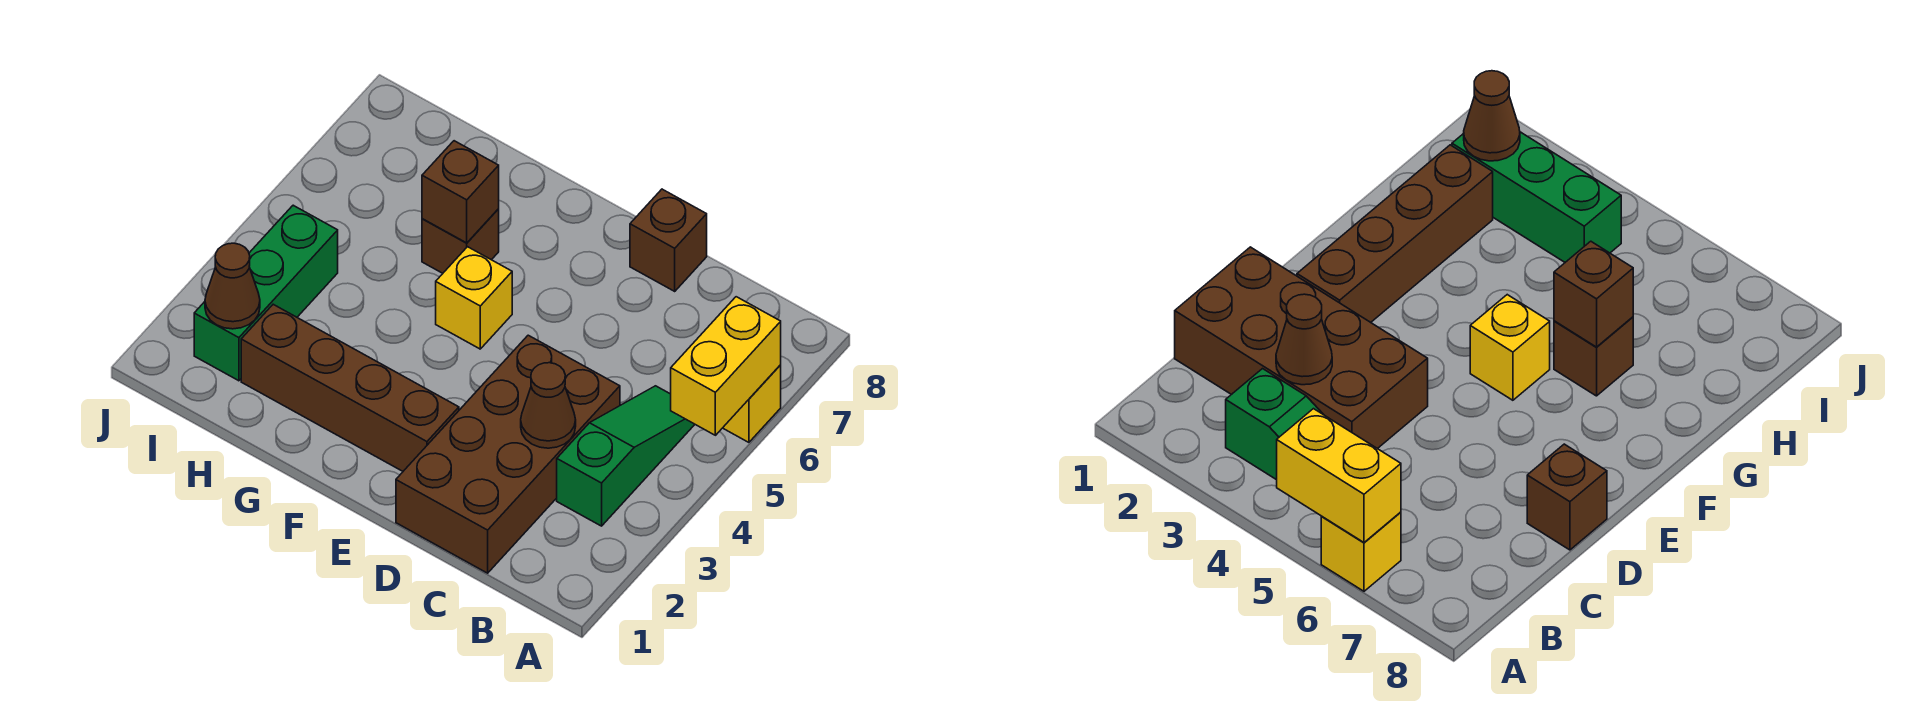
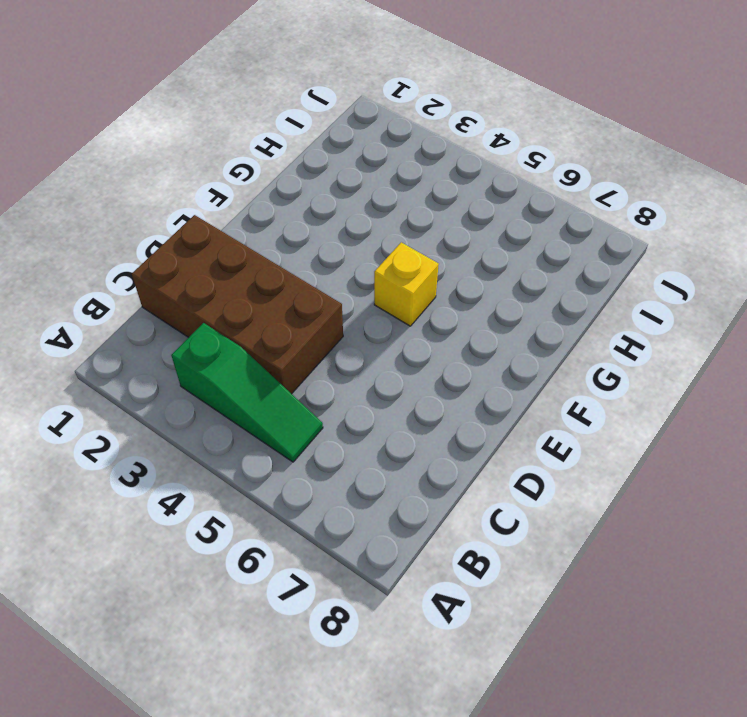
none -> yellow 1x1 brick [723,365,781,442]
none -> brown 1x1 brick [630,189,707,291]
none -> brown 1x4 brick [241,304,459,471]

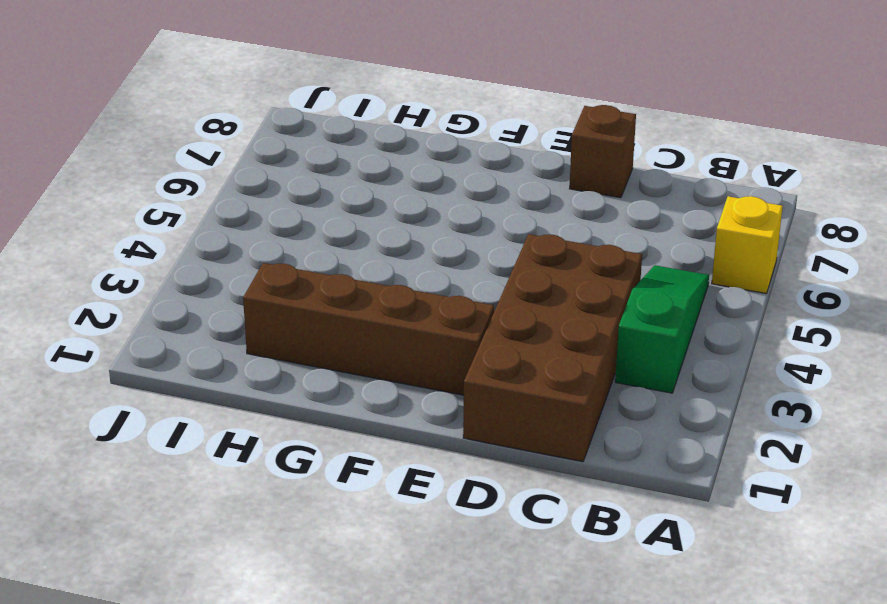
none -> yellow 1x1 brick [436,247,512,349]
none -> brown 1x1 brick [422,209,499,273]
none -> green 1x3 brick [194,205,338,381]

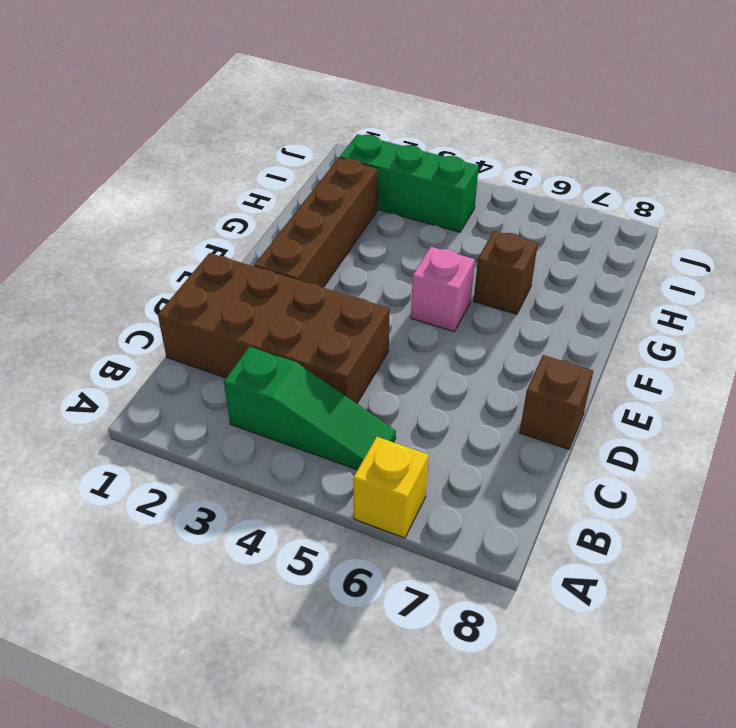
pink 1x1 brick [411,247,475,331] -> yellow 1x1 brick [436,247,512,349]
none -> yellow 1x2 brick [671,297,781,435]
none -> brown 1x1 cone [521,363,576,448]
none -> brown 1x1 brick [422,141,499,243]

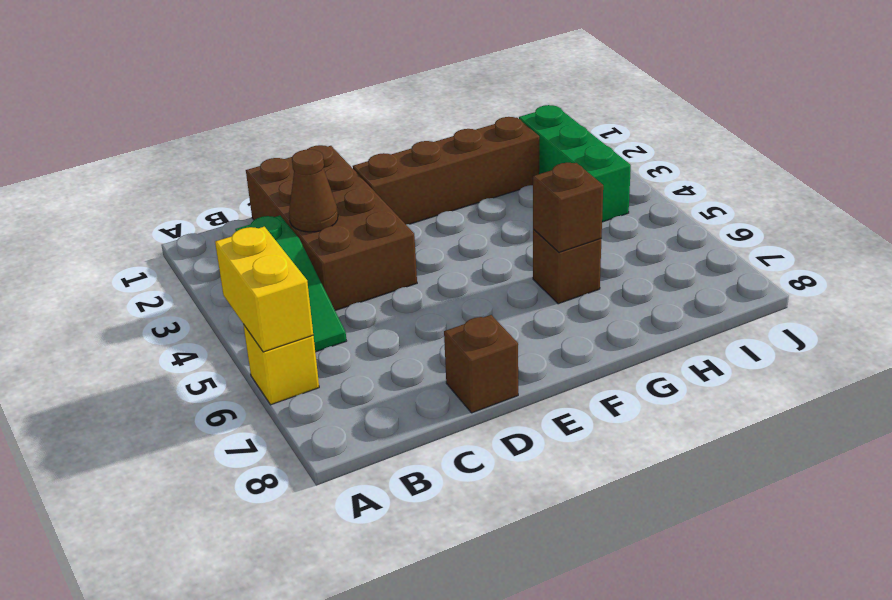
none -> yellow 1x1 brick [436,247,512,349]
none -> brown 1x1 cone [205,243,260,329]

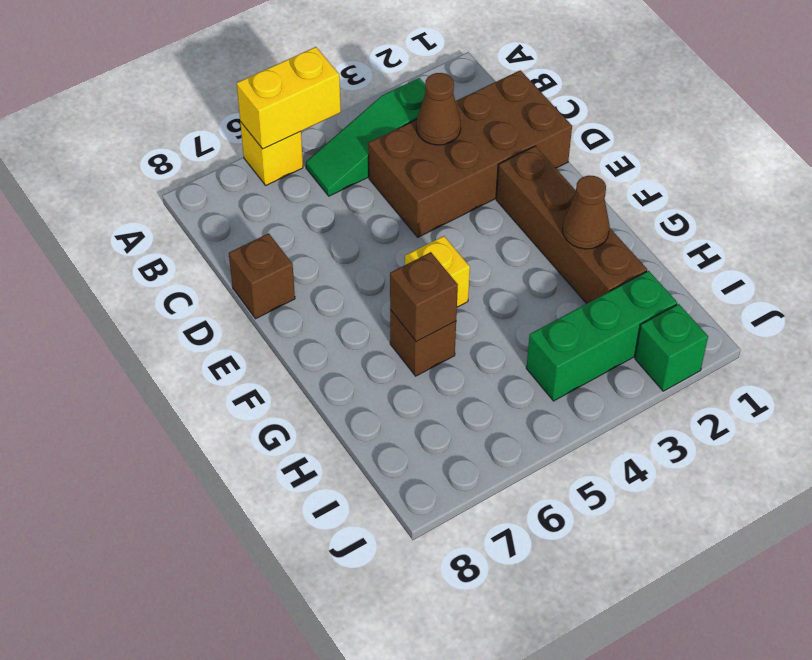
brown 1x1 cone [563,176,610,249] -> brown 1x1 cone moved to [205,243,260,329]
green 1x1 brick [635,304,708,391] -> none

